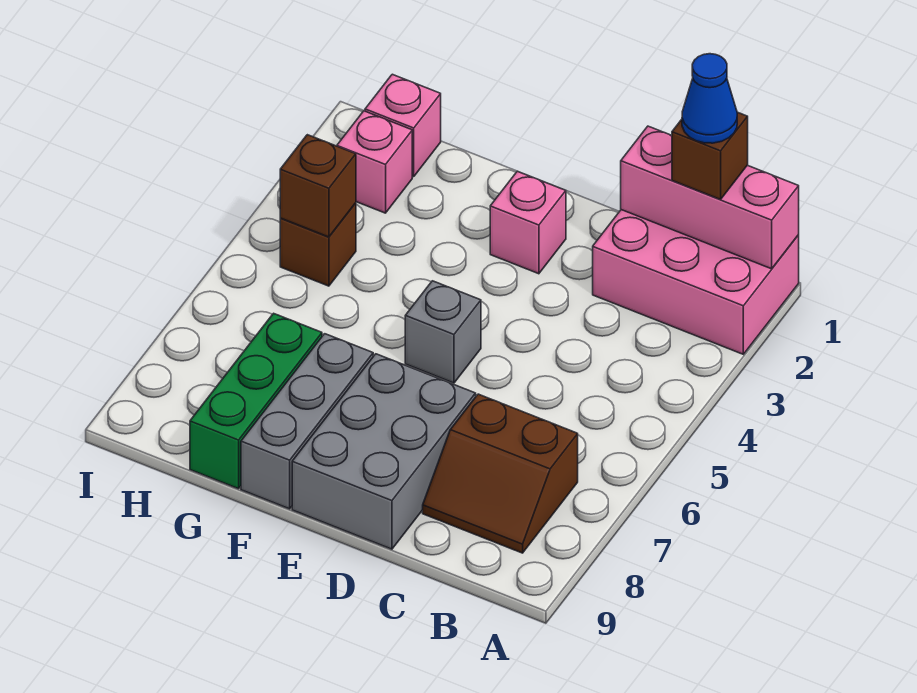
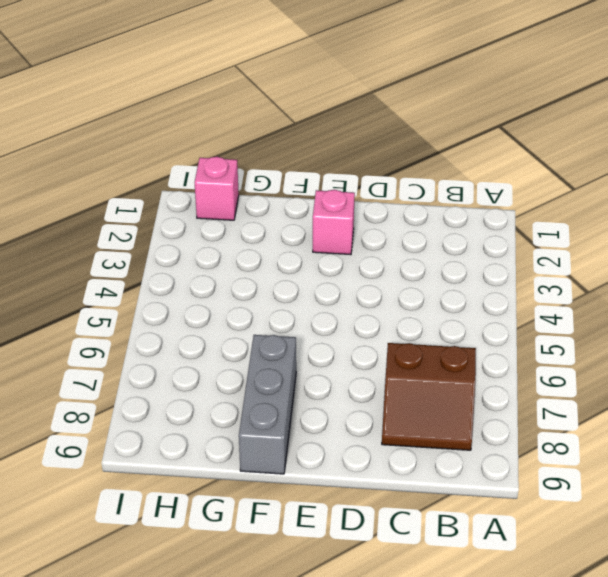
none -> pink 2x3 brick [593,210,799,354]
none -> grey 2x3 brick [292,354,476,549]
none -> grey 1x1 brick [405,281,481,383]

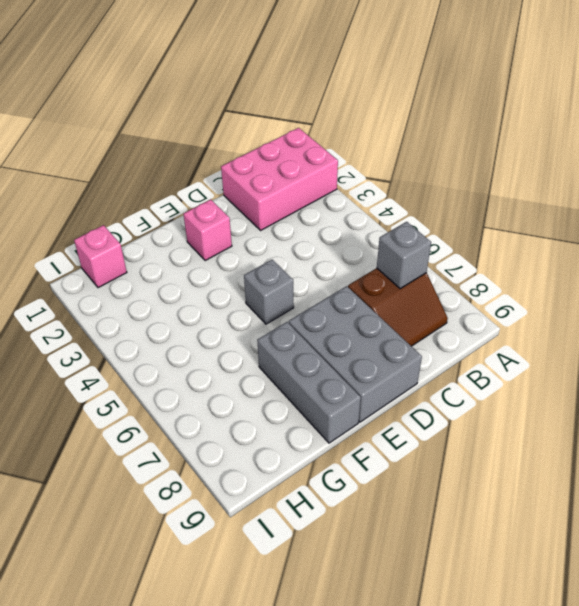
grey 1x1 brick [377,222,431,289] -> none
none -> green 1x3 brick [190,313,322,489]
none -> pink 1x1 brick [337,111,412,213]
none -> brown 1x1 brick [280,203,356,286]

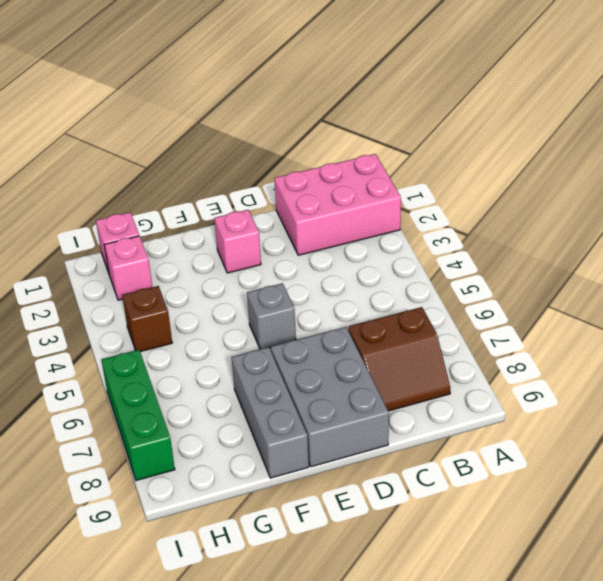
green 1x3 brick [102,350,175,480] -> green 1x3 brick moved to [190,313,322,489]
none -> pink 1x3 brick [621,126,799,269]
none -> brown 1x1 brick [280,135,356,237]
none -> brown 1x1 brick [672,112,748,199]

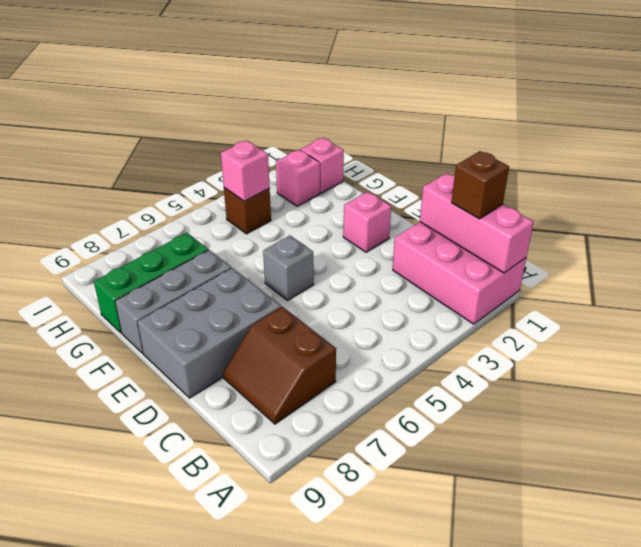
pink 1x1 brick [221,141,270,201] -> brown 1x1 brick [280,135,356,237]
none -> blue 1x1 cone [682,54,737,143]

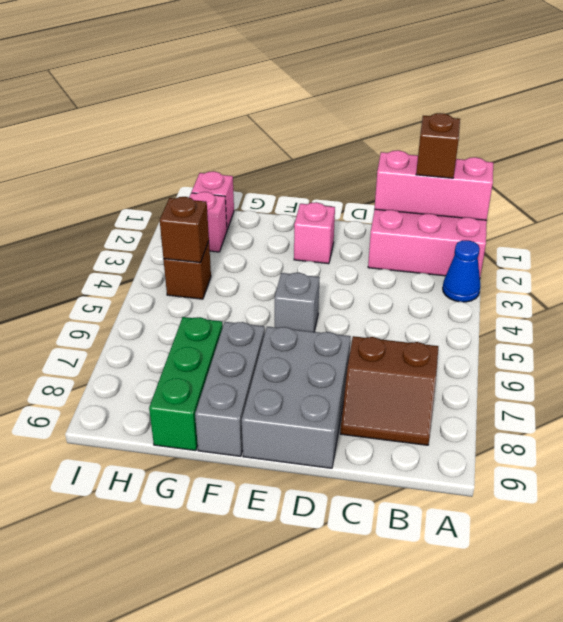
blue 1x1 cone [443,240,481,302] -> blue 1x1 cone moved to [682,54,737,143]

